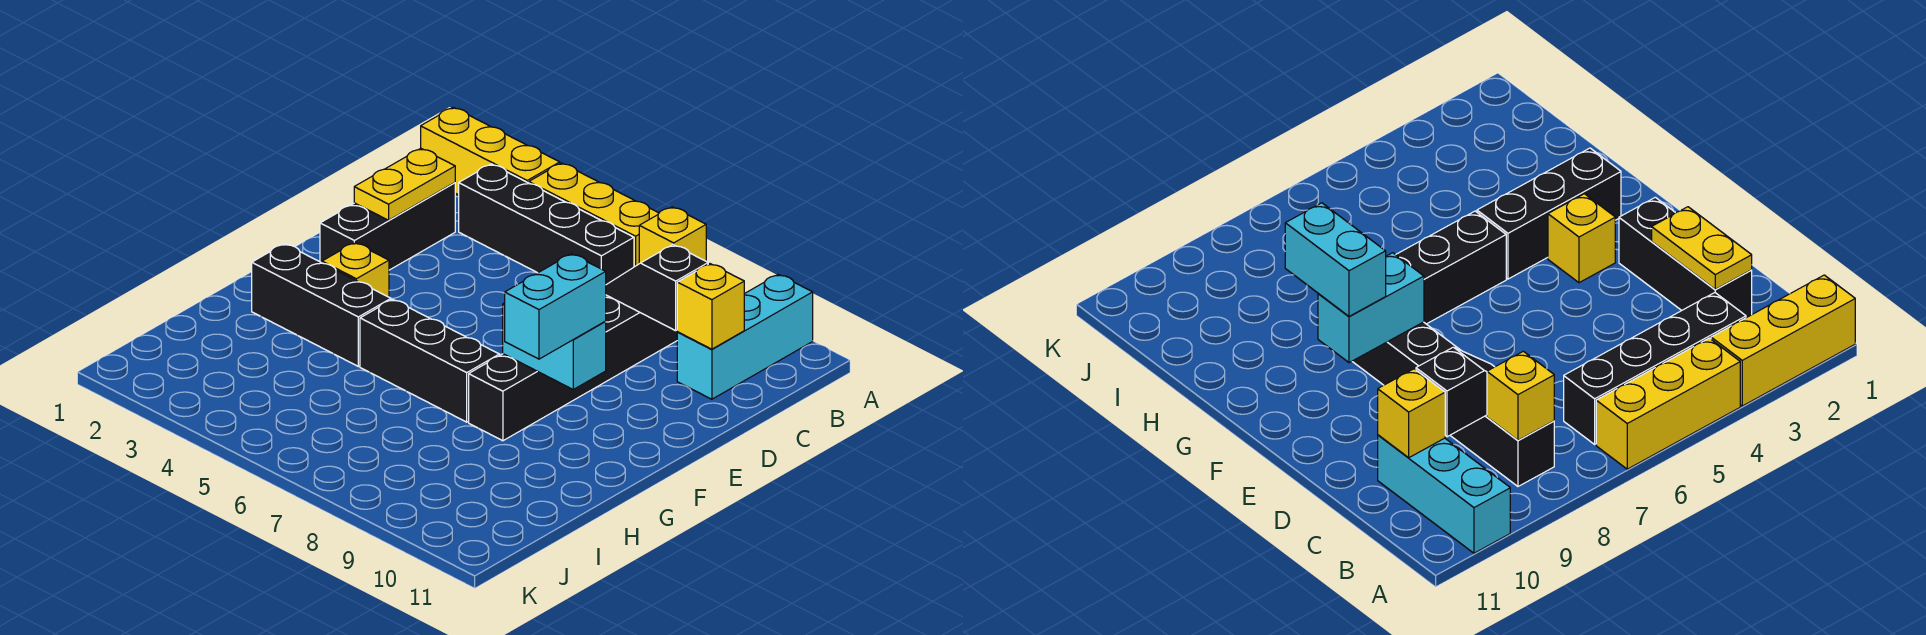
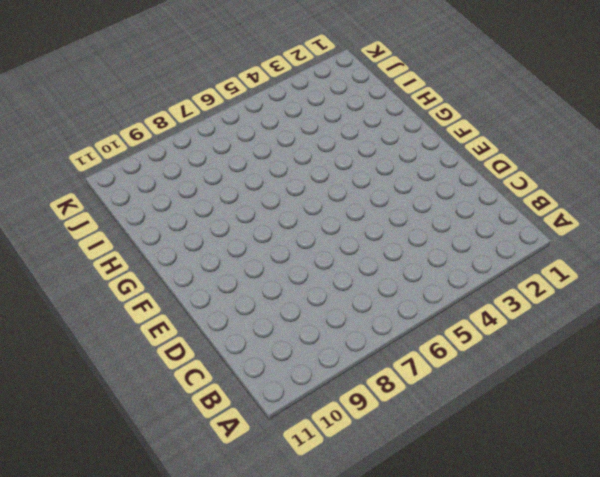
none -> yellow 1x3 brick [421,107,560,195]
none -> yellow 1x3 brick [529,163,659,267]
none -> cyan 1x3 brick [677,274,813,399]

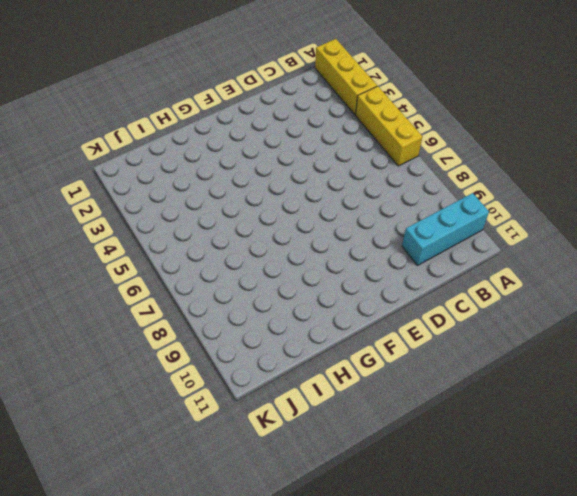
none -> black 1x4 brick [459,164,634,285]
none -> black 1x6 brick [469,295,677,441]
none -> black 1x3 brick [320,183,455,270]

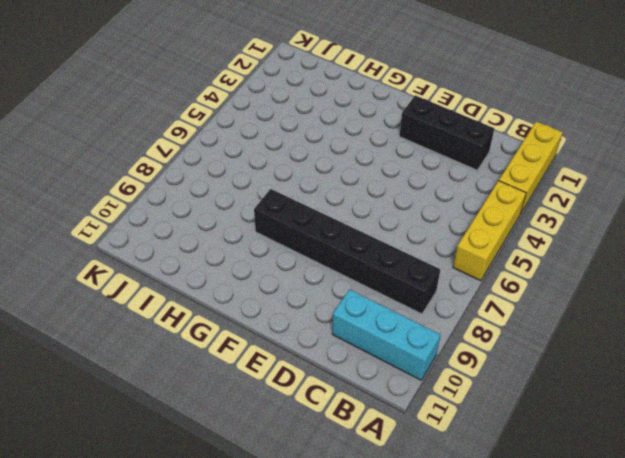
none -> black 1x4 brick [459,164,634,285]
none -> yellow 1x1 brick [322,242,389,297]
none -> black 1x3 brick [252,244,391,366]

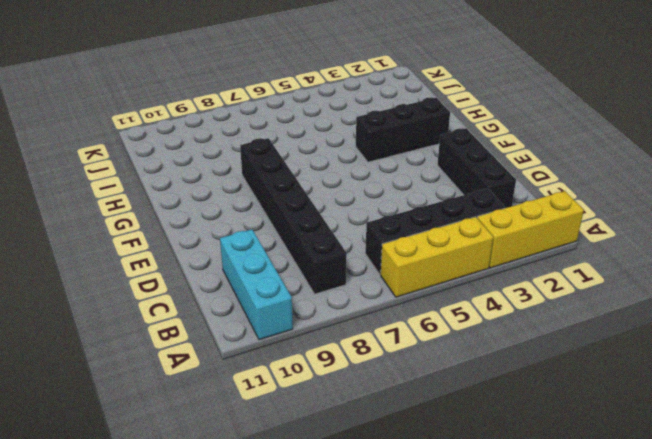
none -> yellow 1x1 brick [322,242,389,297]
none -> black 1x3 brick [360,299,499,422]
none -> yellow 1x1 brick [639,207,706,264]

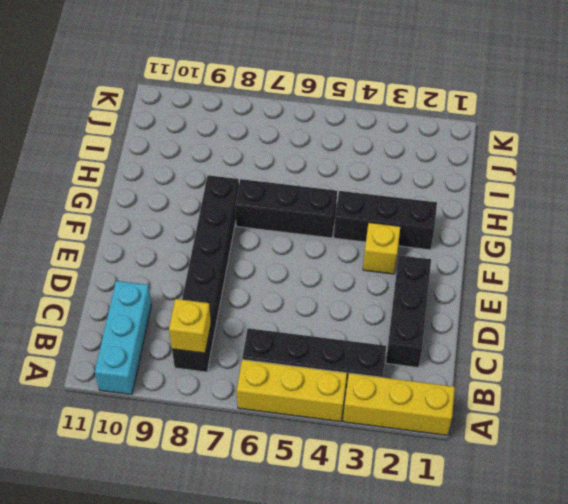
none -> yellow 1x2 plate [354,149,455,220]
none -> black 1x2 slope [606,245,708,331]
none -> yellow 1x1 brick [677,264,744,349]

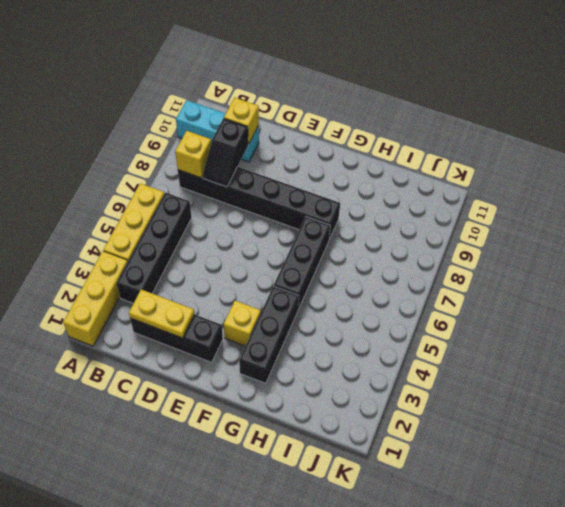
none -> cyan 1x2 brick [503,303,606,389]
none -> cyan 1x2 brick [505,254,606,359]

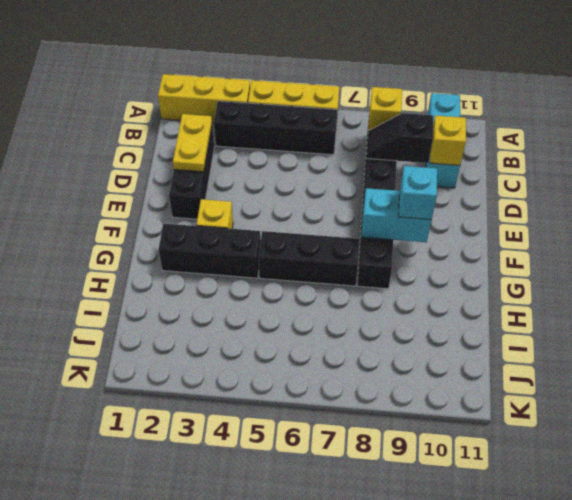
cyan 1x1 brick [399,166,437,220] -> cyan 1x2 brick [505,254,606,359]

